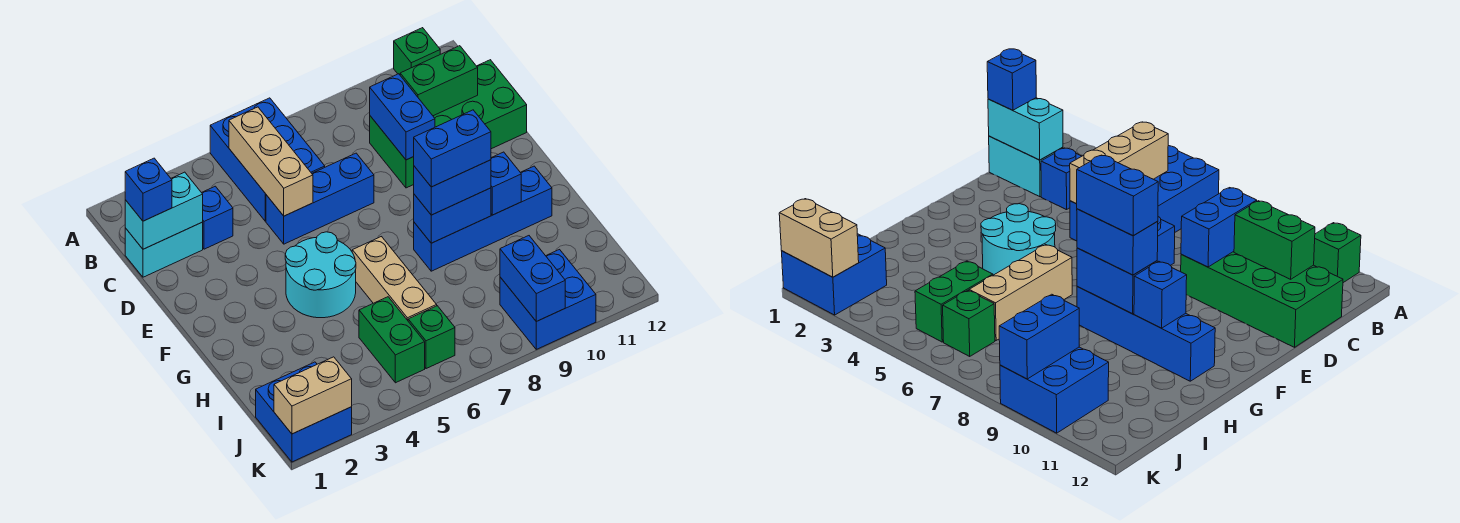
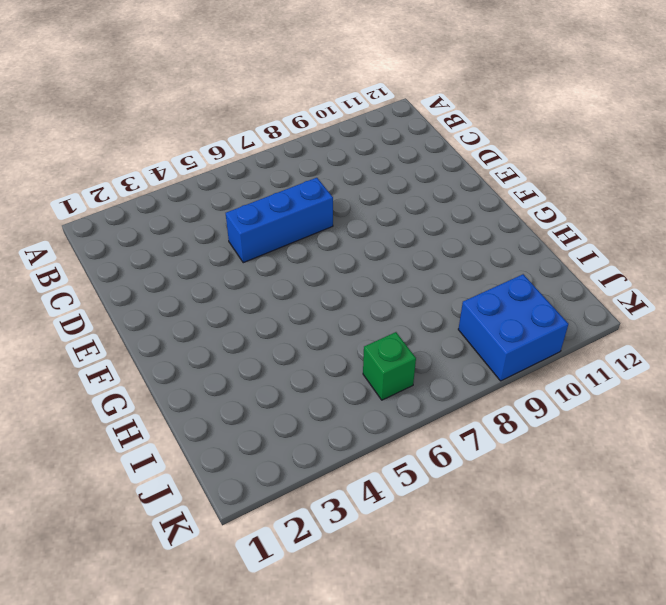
none -> blue 2x3 brick [210,98,325,221]
none -> green 1x1 brick [394,28,440,75]
none -> cyan 1x2 brick [125,222,203,277]

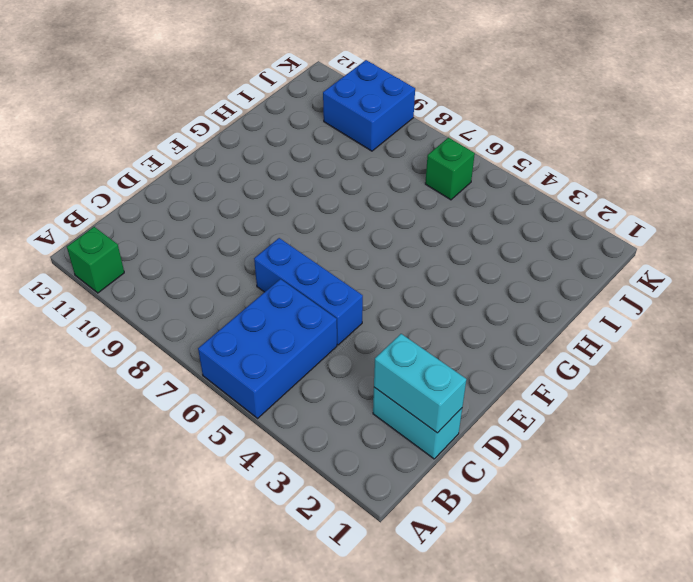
none -> blue 1x1 brick [202,186,233,249]
none -> green 2x4 brick [370,60,527,188]
none -> cyan 2x2 round brick [285,232,356,318]

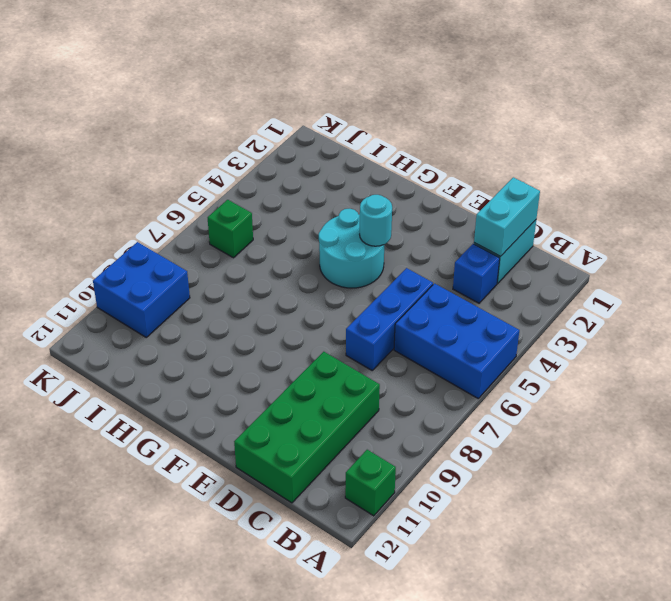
cyan 1x1 round brick [360,195,392,246] -> none
none -> tan 1x3 brick [352,237,437,320]
none -> blue 1x4 brick [414,166,552,271]
none -> green 1x2 brick [359,297,425,383]

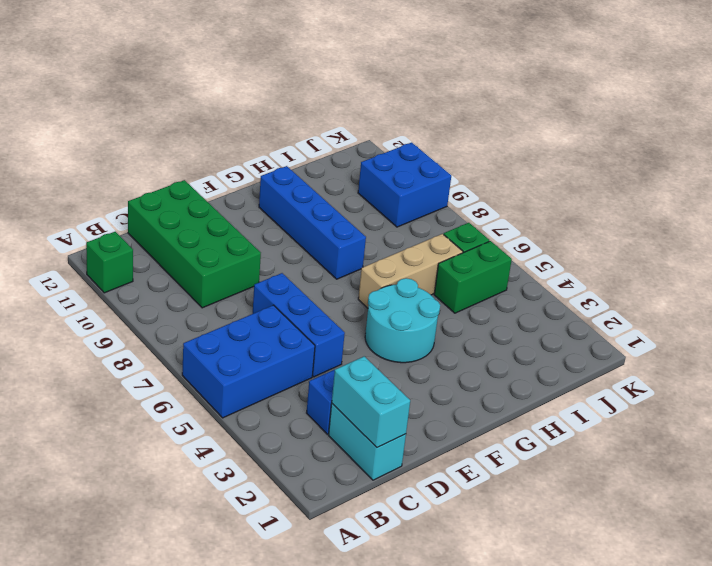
none -> blue 2x2 brick [256,362,352,462]
none -> tan 1x3 brick [229,107,313,216]
none -> blue 1x2 brick [370,74,435,160]

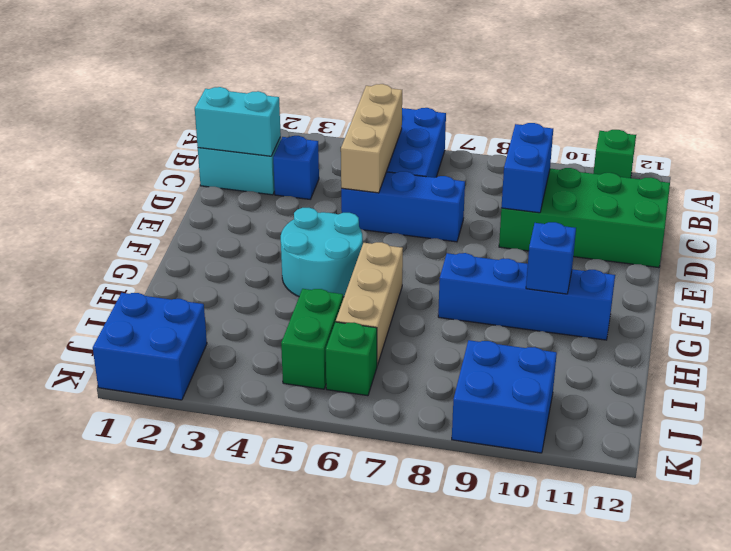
none -> green 1x2 brick [400,46,478,116]
none -> blue 1x2 brick [414,188,491,243]
none -> blue 1x2 brick [500,236,565,321]

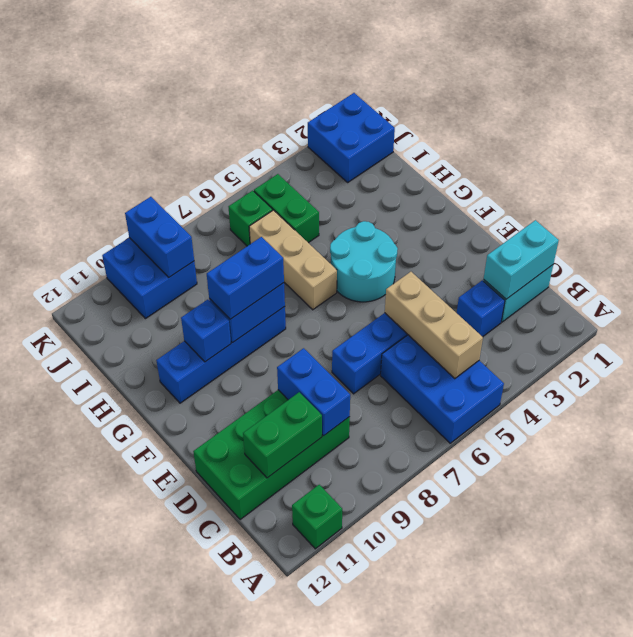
none -> tan 1x2 brick [274,357,352,434]
none -> blue 1x1 brick [125,158,172,221]
none -> blue 1x2 brick [414,110,491,187]

